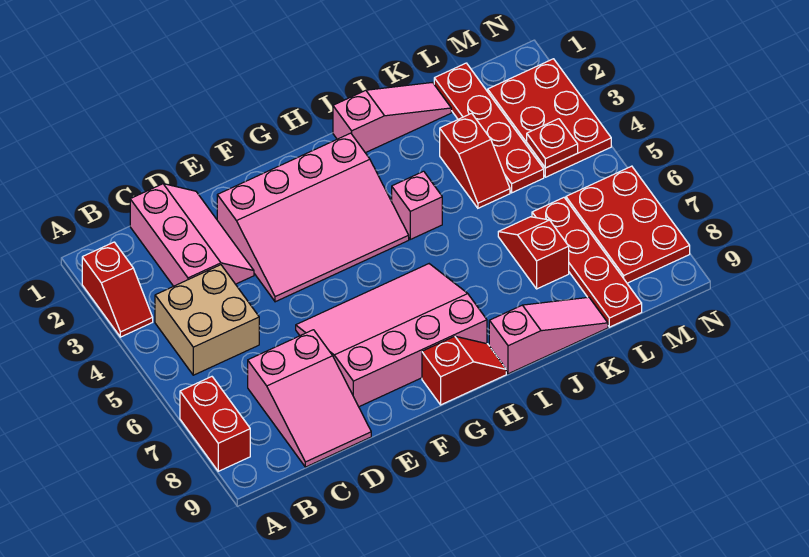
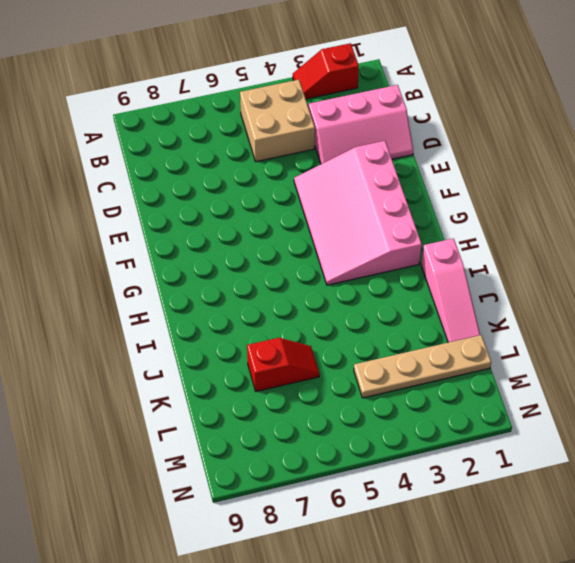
tan 1x4 plate [354,335,491,398] -> red 1x4 plate [434,63,544,193]
none -> red 1x2 brick [180,377,250,471]
none -> pink 2x3 slope [248,330,371,467]
none -> pink 3x4 slope [296,264,487,407]

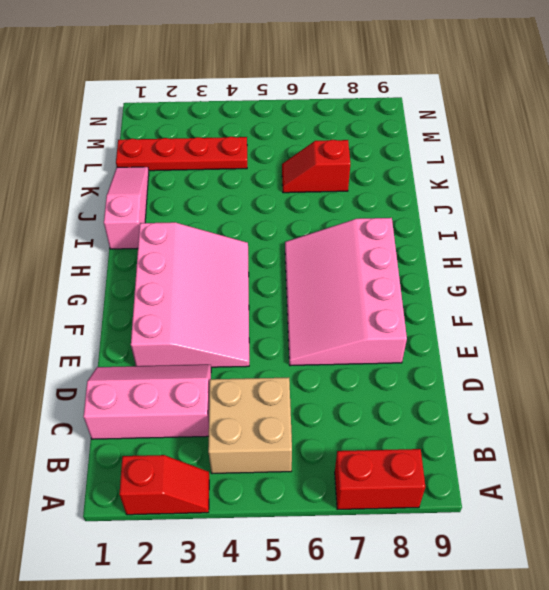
none -> pink 2x3 slope [248,330,371,467]
none -> red 1x2 slope [422,336,506,405]
none -> pink 1x1 brick [392,171,442,239]

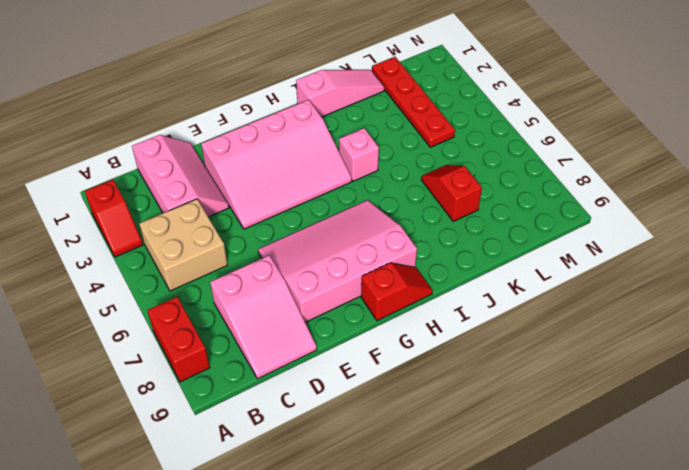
none -> pink 1x3 slope [489,297,608,374]
none -> red 1x2 slope [440,113,510,208]
none -> red 1x4 plate [532,198,642,327]

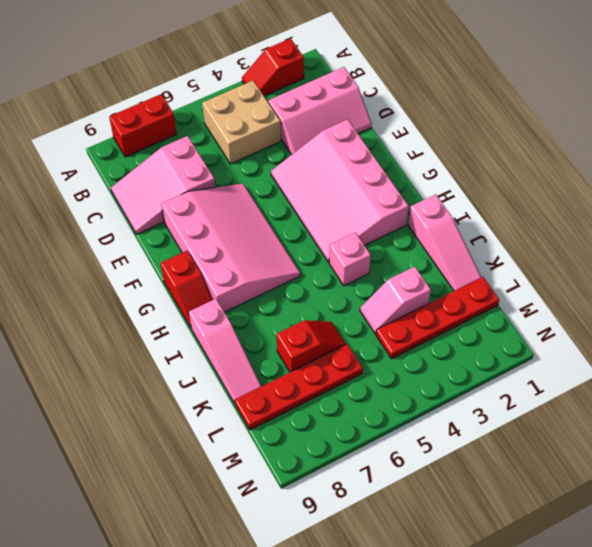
pink 1x2 slope [360,267,431,334] -> red 1x2 slope [440,113,510,208]
none -> red 2x3 plate [488,59,611,177]
none -> red 2x3 plate [566,166,690,283]
none -> red 1x1 plate [527,119,578,168]

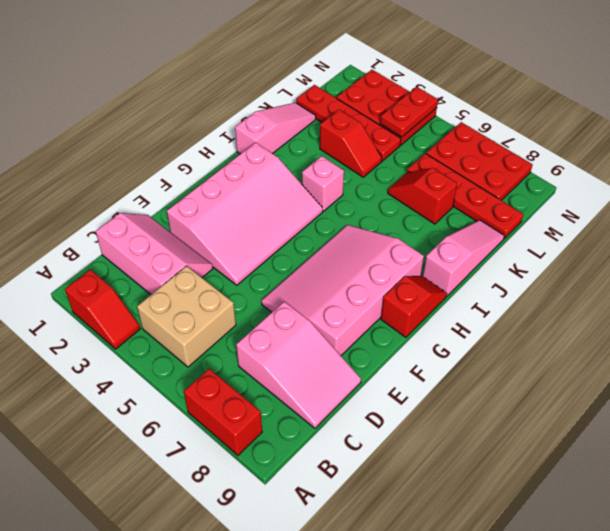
red 1x2 plate [380,87,438,137] -> red 1x1 plate [527,119,578,168]

